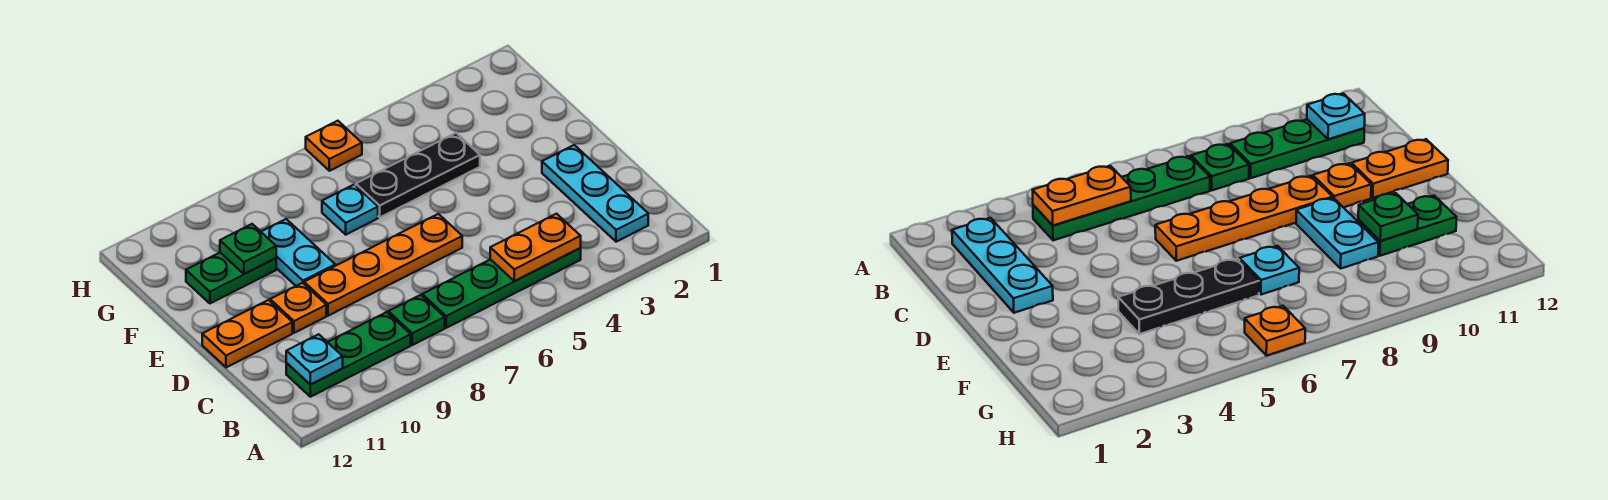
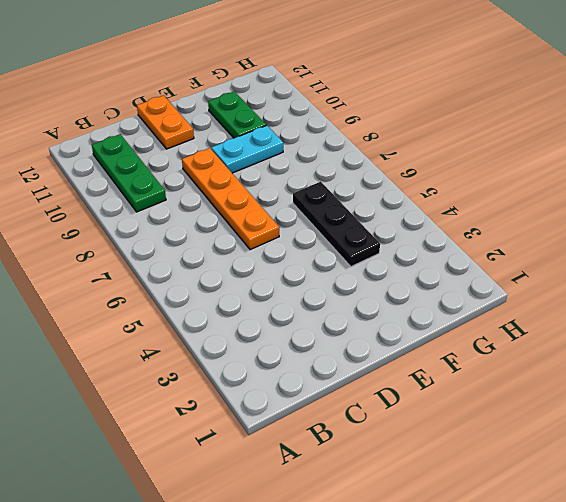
none -> cyan 1x3 plate [542,145,648,242]
none -> green 1x4 plate [422,248,581,328]
none -> green 1x1 plate [388,295,445,345]

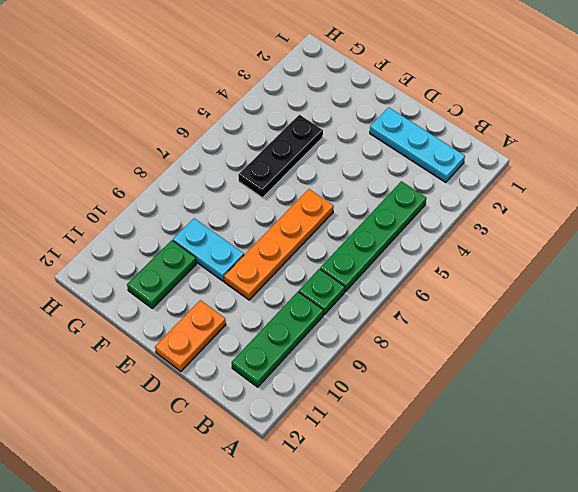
none -> orange 1x1 plate [270,283,326,333]
none -> cyan 1x1 plate [322,185,378,235]
none -> orange 1x1 plate [306,121,362,171]

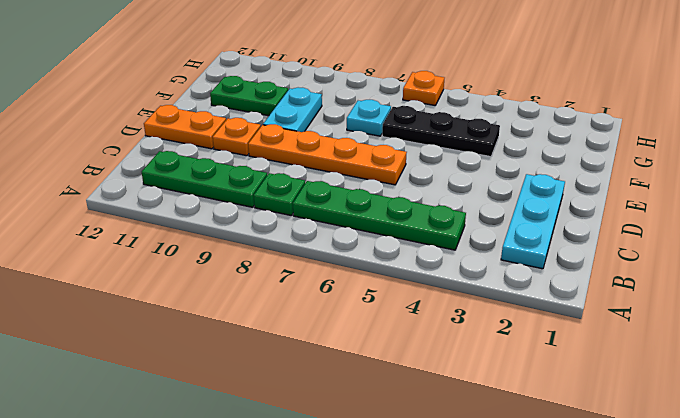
none -> orange 1x2 plate [490,214,581,281]
none -> cyan 1x1 plate [286,334,343,385]
none -> green 1x1 plate [220,224,276,274]

